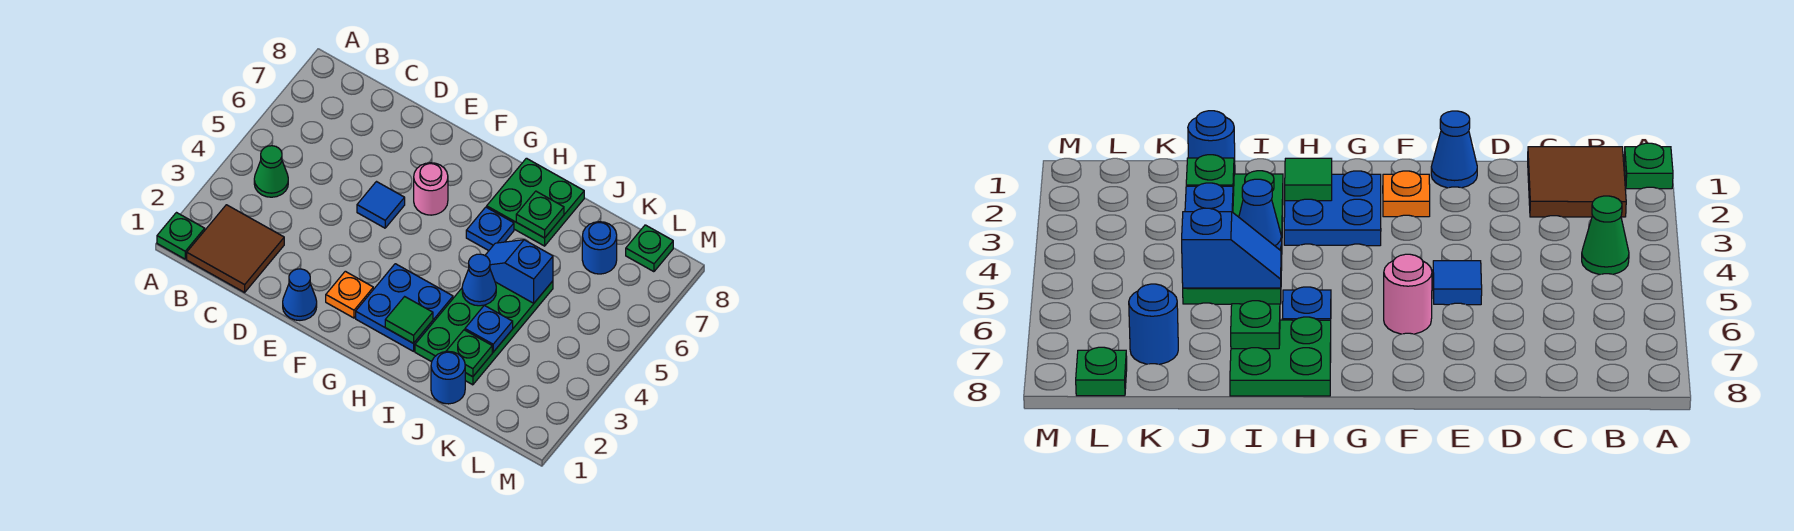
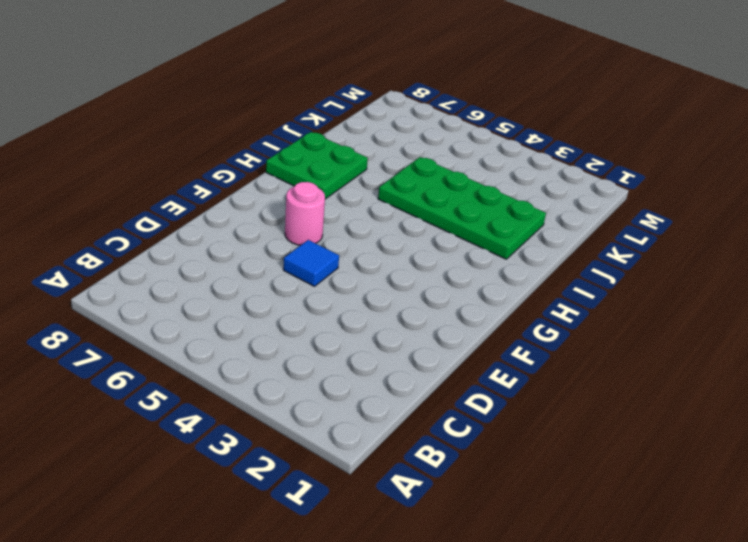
none -> green 1x1 plate [157,213,205,259]
none -> brown 2x2 tile [187,205,284,292]
none -> green 1x1 cone [254,146,288,197]

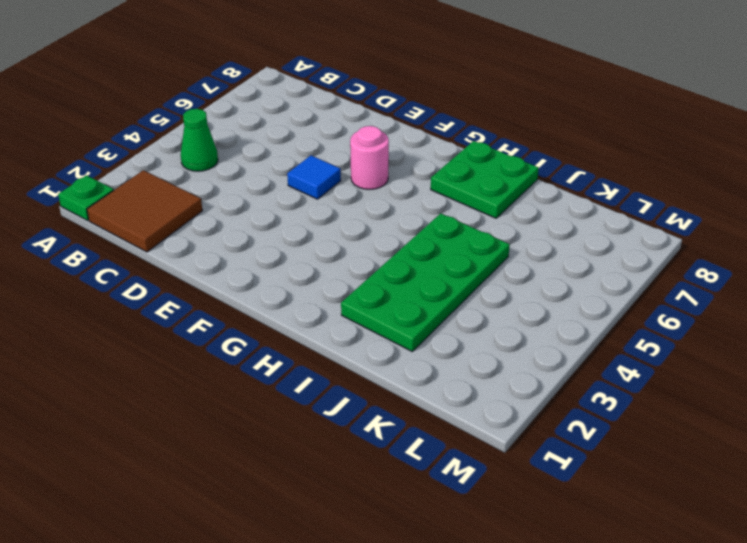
none -> blue 1x1 cone [283,269,317,320]
none -> orange 1x1 plate [326,271,373,318]
none -> blue 2x2 plate [356,264,453,351]

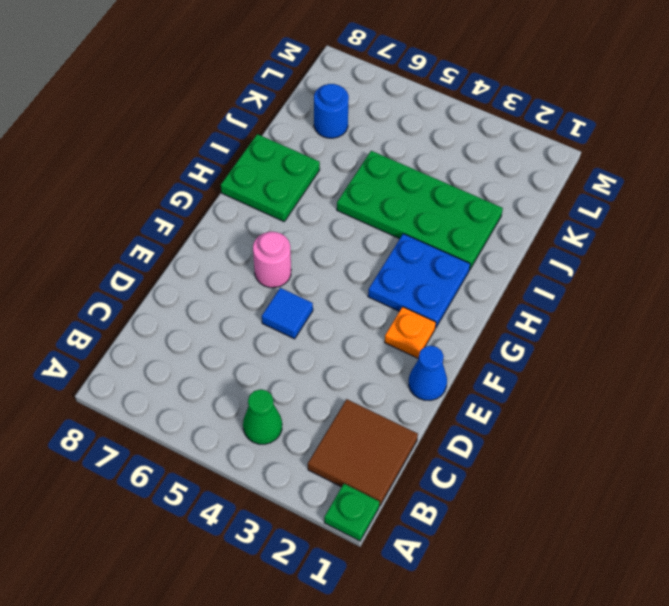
none -> blue 1x1 plate [466,207,514,251]
none -> blue 1x1 round brick [431,351,465,404]
none -> green 1x1 plate [626,225,673,272]

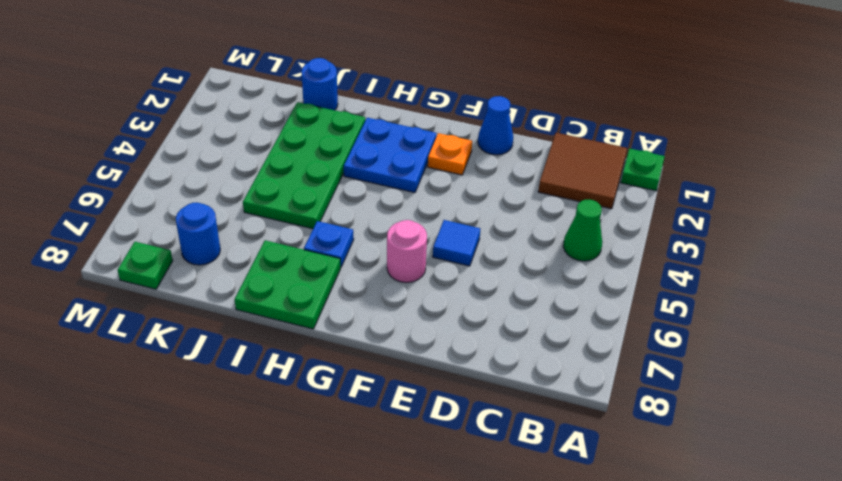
none -> green 1x1 tile [385,297,433,343]
none -> blue 1x1 cone [462,254,496,306]
none -> blue 1x2 slope [485,240,553,303]

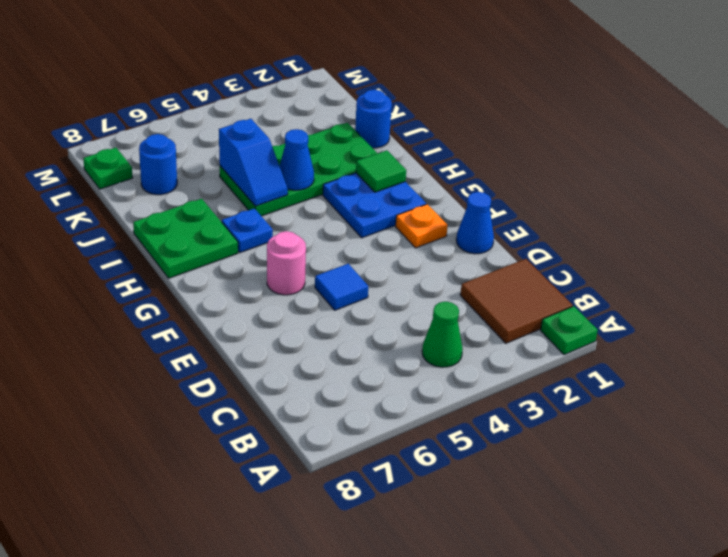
none -> green 1x1 plate [516,191,564,238]
none -> green 1x1 plate [446,330,492,377]
none -> blue 1x1 plate [465,305,513,352]

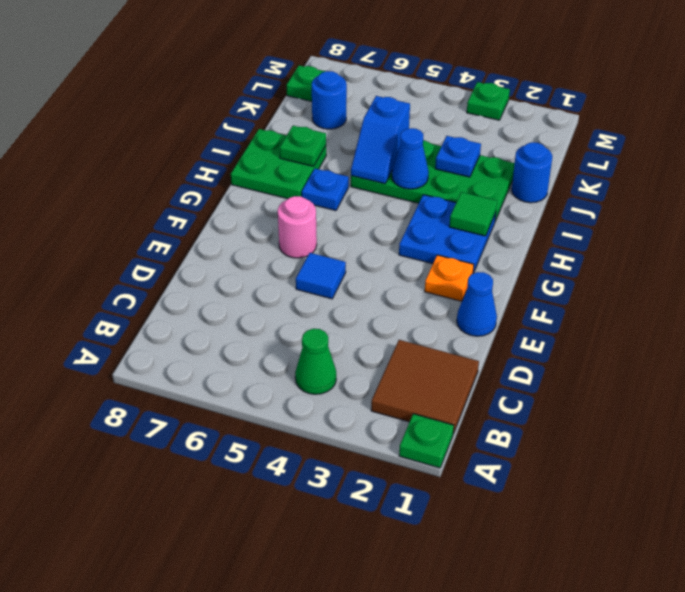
green 1x1 plate [467,82,510,120] -> green 1x1 plate moved to [446,330,492,377]

